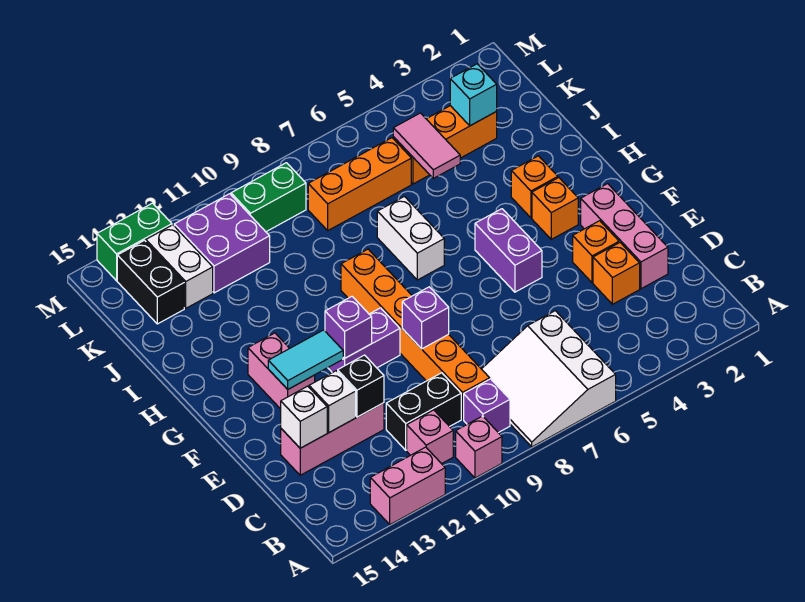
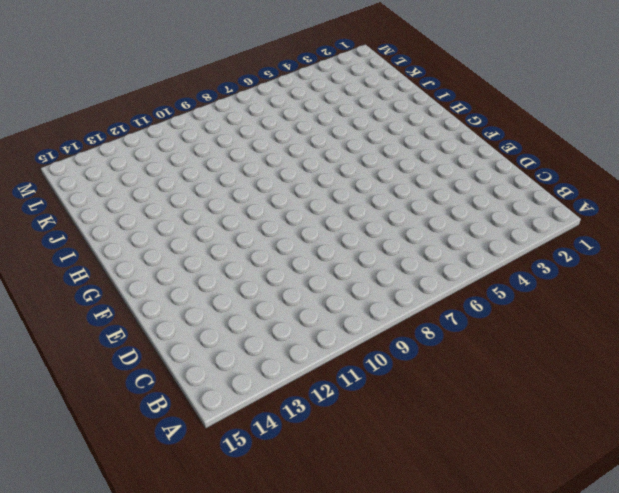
none -> white 3x3 slope [482,311,616,447]
none -> pink 1x1 brick [456,416,502,478]
none -> pink 1x2 brick [370,447,445,525]
none -> purple 1x1 brick [464,379,510,433]

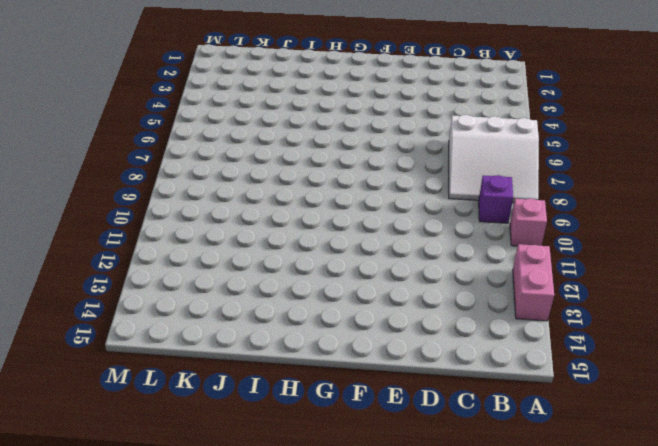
none -> pink 1x1 brick [407,410,453,464]
none -> orange 1x6 brick [341,249,490,419]
none -> black 1x2 brick [386,373,461,450]
none -> pink 1x3 brick [581,184,668,289]

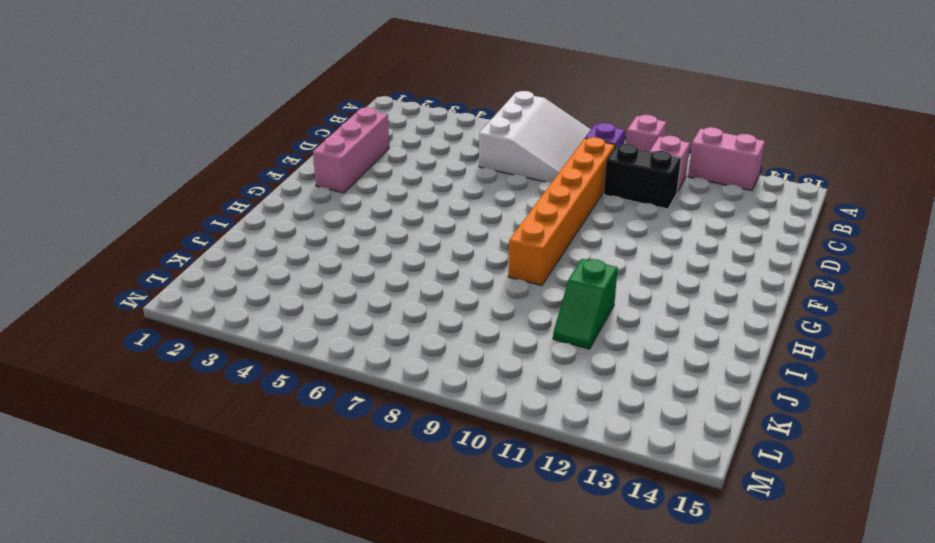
green 1x2 slope [553,259,618,349] -> none
none -> orange 1x1 brick [593,243,640,304]
none -> pink 1x3 brick [281,403,384,475]
none -> orange 1x1 brick [573,221,619,283]
none -> purple 1x2 brick [475,209,542,292]

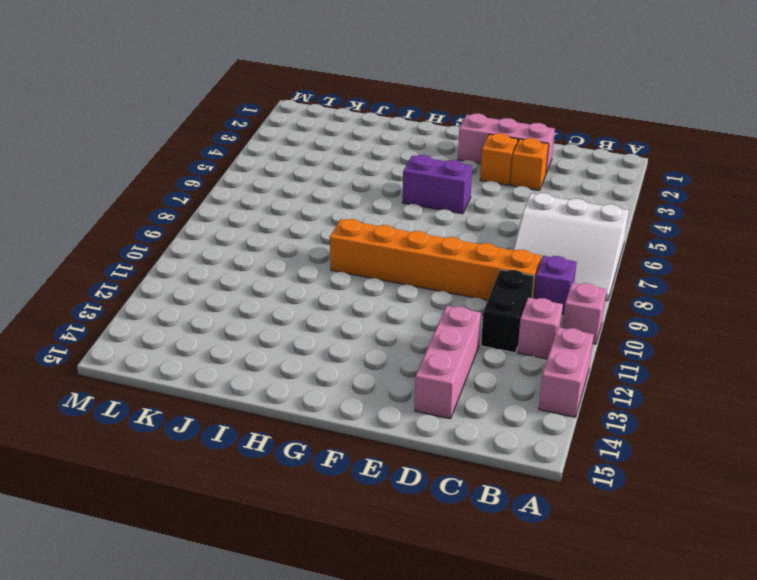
none -> purple 1x2 brick [328,308,400,373]
none -> pink 1x2 brick [248,333,315,409]
none -> orange 1x1 brick [532,178,578,239]
none -> orange 1x1 brick [511,156,558,218]

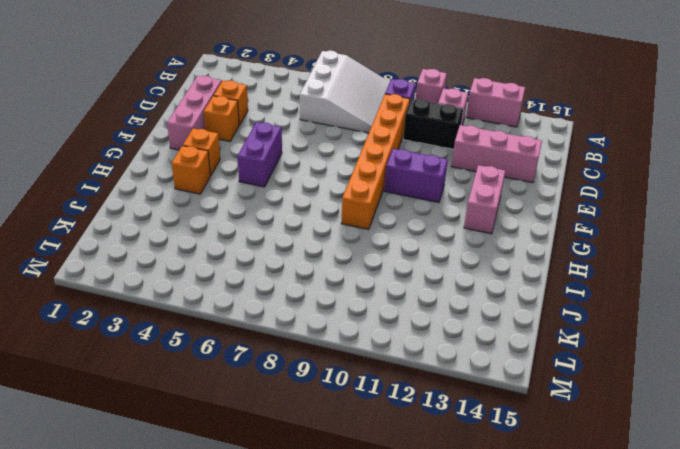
none -> white 1x2 brick [377,196,444,280]
none -> orange 1x3 brick [393,106,497,184]
none -> orange 1x3 brick [308,138,411,230]
none -> purple 2x2 brick [174,194,270,293]

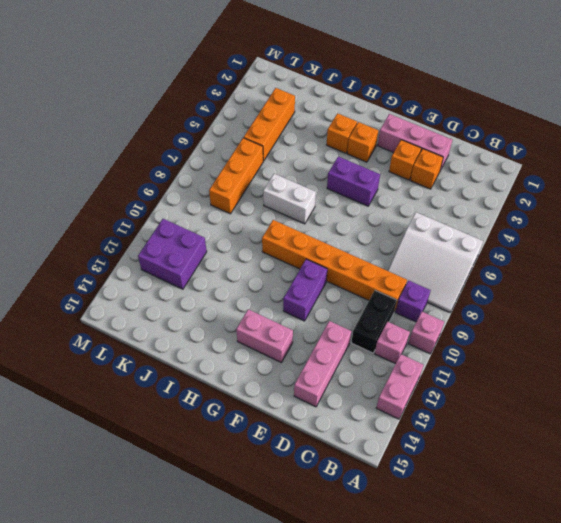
none -> white 1x2 brick [146,225,213,308]
none -> black 1x2 brick [117,240,184,324]
none -> green 1x2 brick [231,163,306,232]
none -> green 1x2 brick [97,203,172,281]

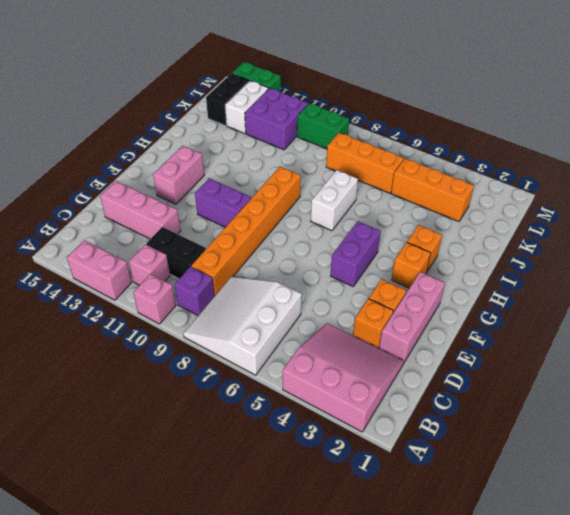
pink 3x3 slope [283,323,404,432] -> none
none -> black 1x1 brick [338,355,384,417]
none -> white 1x1 brick [309,371,356,432]
none -> white 1x1 brick [281,386,327,448]
none -> purple 1x1 brick [402,287,449,349]

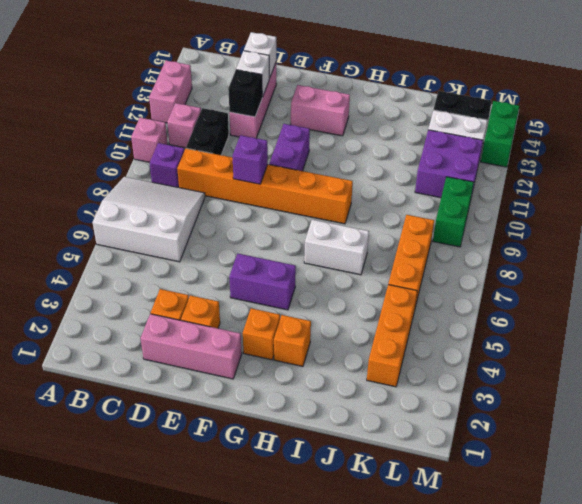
none -> purple 1x1 brick [325,297,372,358]
none -> cyan 1x2 tile [268,330,343,389]
none -> pink 1x2 tile [393,113,460,178]
none -> cyan 1x1 brick [450,64,497,126]

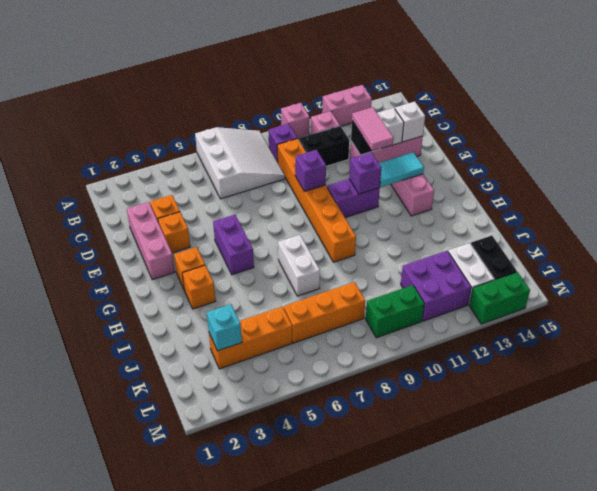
pink 1x2 tile [352,107,394,151] -> pink 1x2 tile moved to [393,113,460,178]

